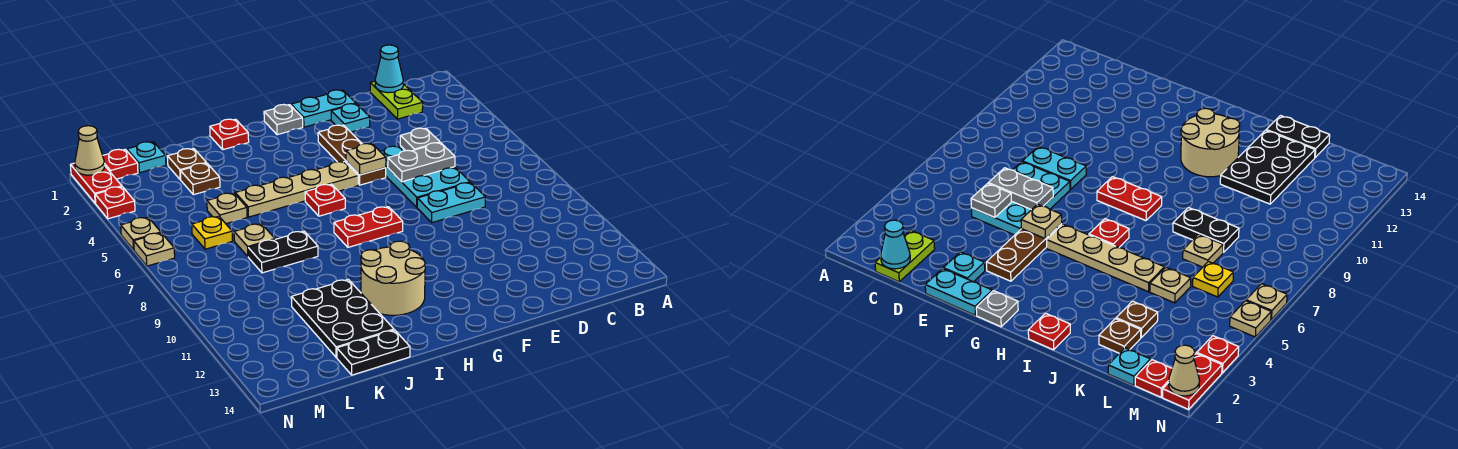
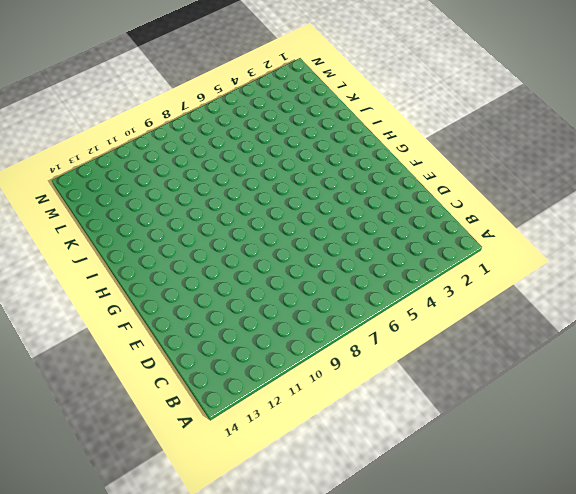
none -> lime 1x2 plate [370,81,423,119]
none -> cyan 2x3 plate [380,146,470,207]
none -> cyan 1x2 plate [417,183,485,223]
none -> cyan 1x2 plate [291,90,356,127]

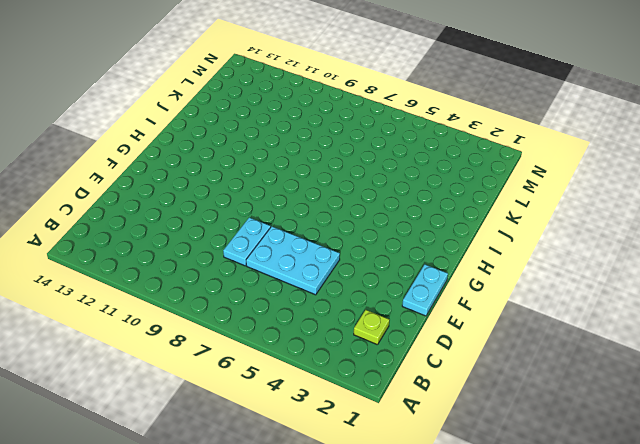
lime 1x1 plate [354,310,389,345] -> lime 1x2 plate [370,81,423,119]
none -> cyan 1x1 plate [331,104,370,132]
none -> brown 1x3 plate [318,125,386,185]
none -> grey 1x1 plate [264,104,303,135]
none -> tan 1x4 plate [235,162,358,217]

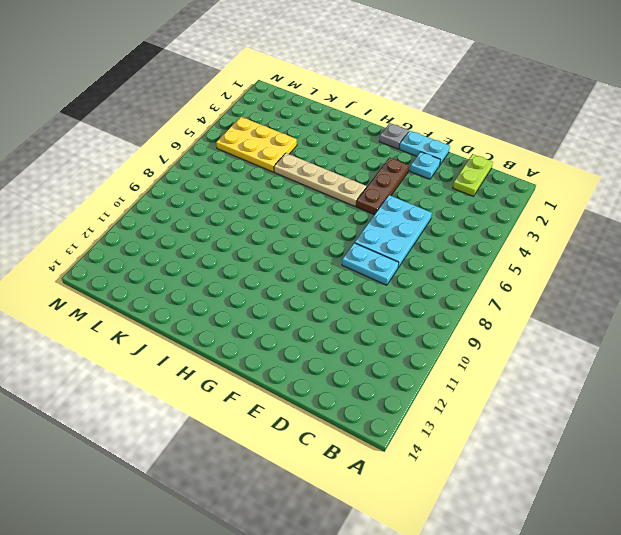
yellow 2x3 plate [216,117,297,172] -> tan 1x1 plate [207,193,247,224]
none -> red 1x2 plate [334,207,403,247]
none -> red 1x1 plate [305,184,345,216]
none -> tan 2x2 round brick [361,241,425,315]
none -> red 1x1 plate [210,119,249,150]

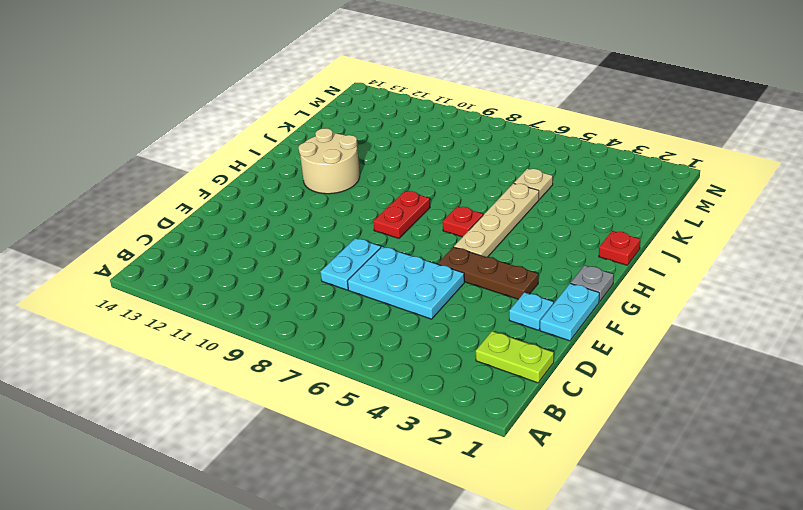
none -> black 1x2 plate [248,231,318,273]
none -> black 2x3 plate [291,279,394,357]
none -> black 1x2 plate [337,330,410,375]
none -> brown 1x1 plate [168,149,206,179]

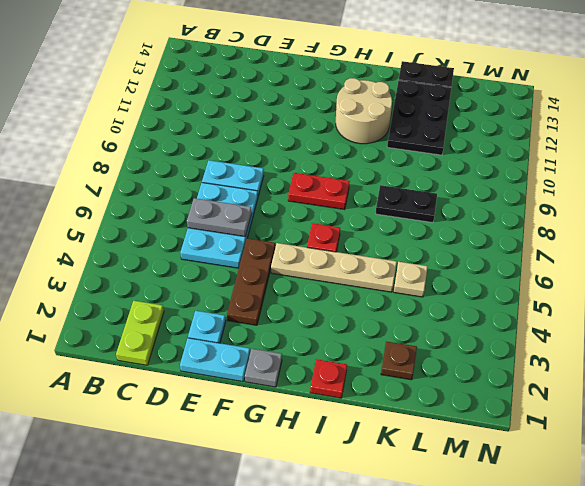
none -> brown 1x1 plate [180,163,220,195]
none -> tan 1x1 plate [234,224,275,256]
none -> cyan 1x1 plate [127,142,166,173]
none -> yellow 1x1 plate [192,216,232,249]

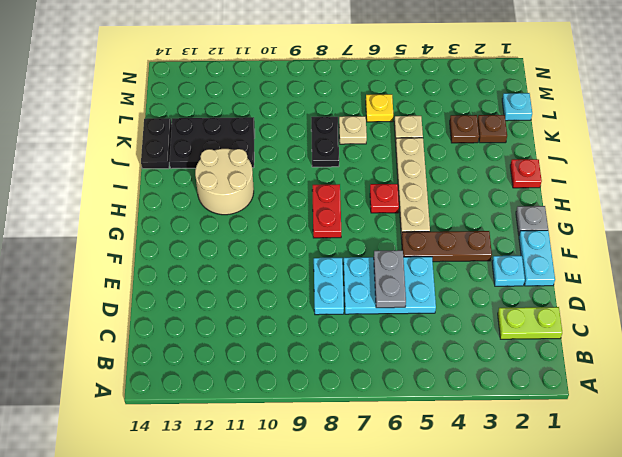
none -> red 1x1 plate [103,149,138,179]
none -> red 1x2 plate [70,163,122,203]
none -> red 1x1 plate [95,187,135,219]
none -> tan 1x1 plate [121,217,161,250]

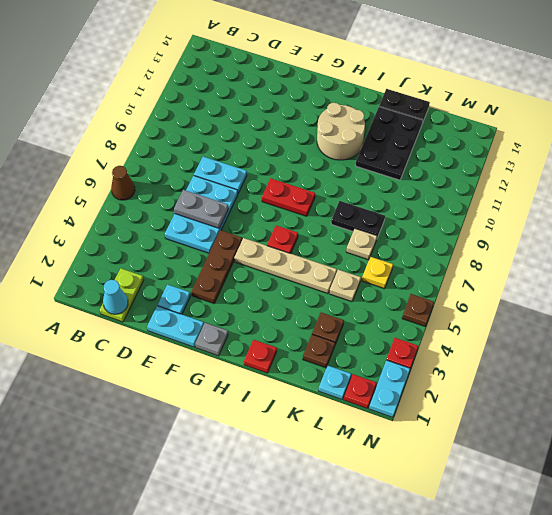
brown 1x1 cone [111,166,135,200] -> none
cyan 1x2 plate [369,360,410,417] -> red 1x2 plate [70,163,122,203]
brown 1x1 plate [402,294,434,327] -> tan 1x1 plate [121,217,161,250]
none -> tan 1x1 plate [134,233,175,266]
none -> grey 1x1 plate [400,128,440,151]
none -> tan 1x1 plate [346,144,386,175]
none -> tan 1x1 cone [75,126,104,175]

